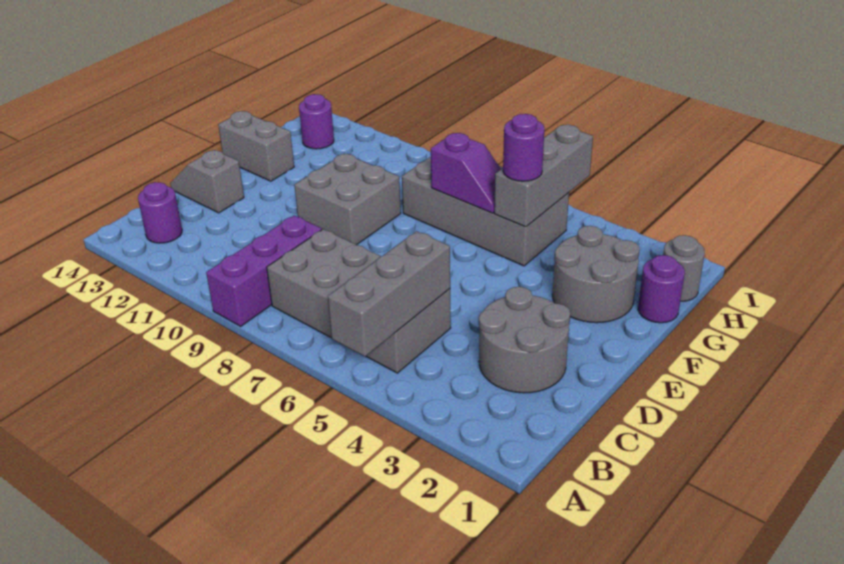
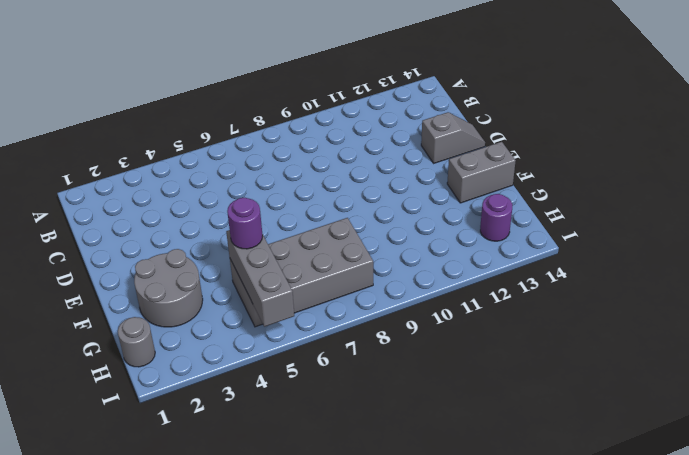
none -> purple 1x3 brick [206,216,322,326]
none -> grey 2x4 brick [267,229,451,373]
none -> purple 1x1 round brick [138,182,182,243]

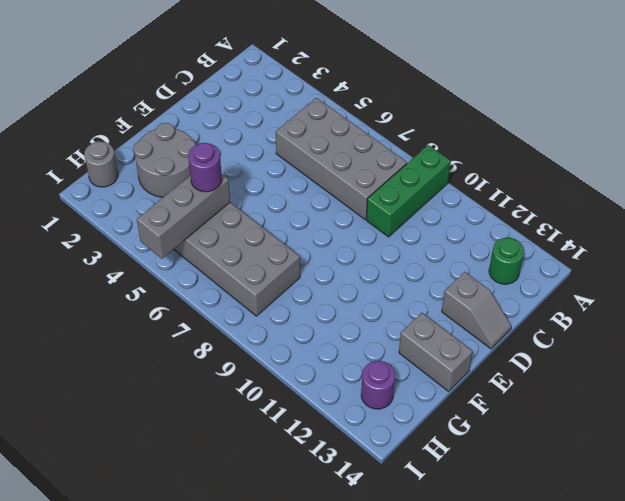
green 1x3 brick [366,145,451,237] -> purple 1x3 brick [206,216,322,326]
green 1x1 round brick [489,238,524,284] -> purple 1x1 round brick [138,182,182,243]
none -> grey 2x2 round brick [479,287,571,393]
none -> grey 2x2 brick [294,154,401,245]
none -> purple 1x1 round brick [638,255,685,323]

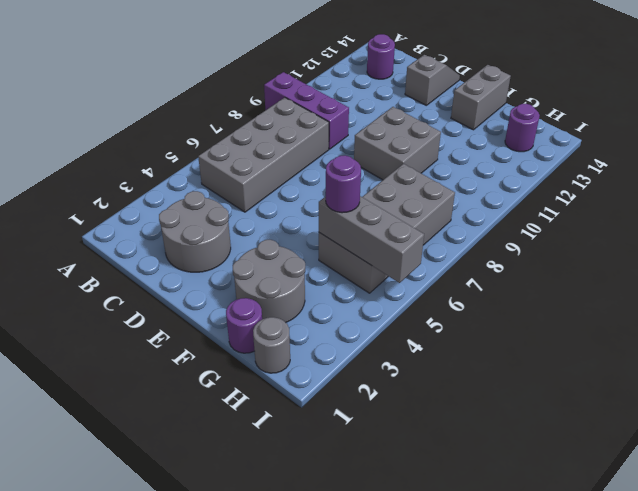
none -> grey 1x3 brick [328,231,450,357]
none -> purple 1x2 slope [431,133,501,213]

